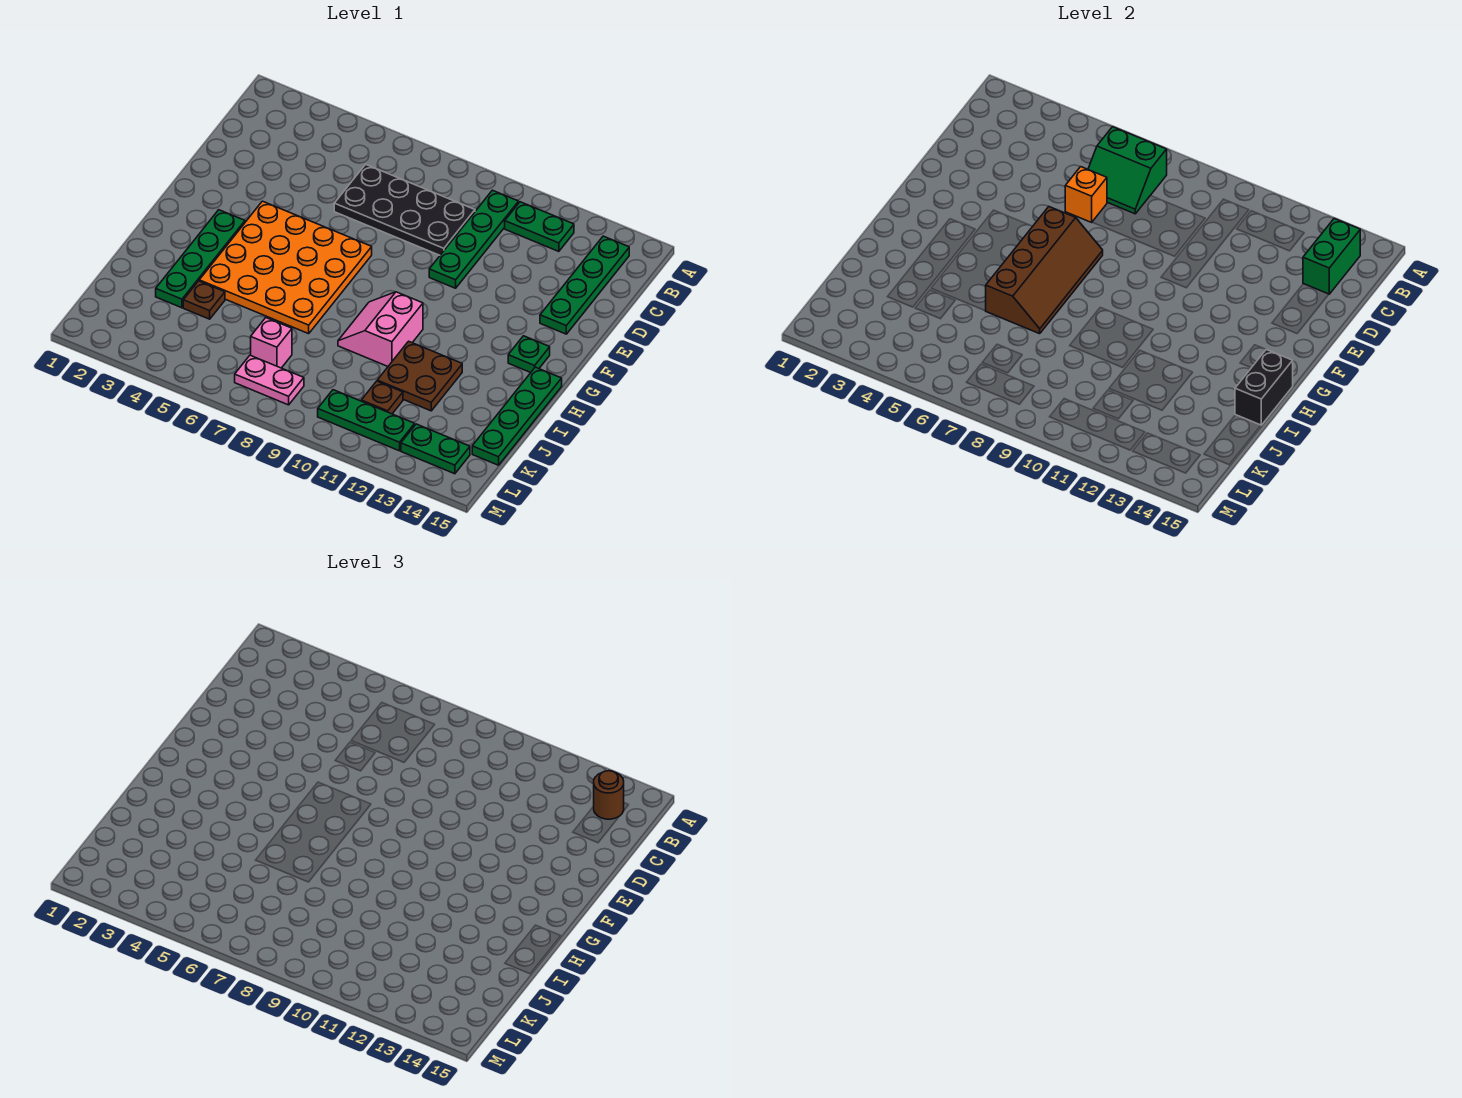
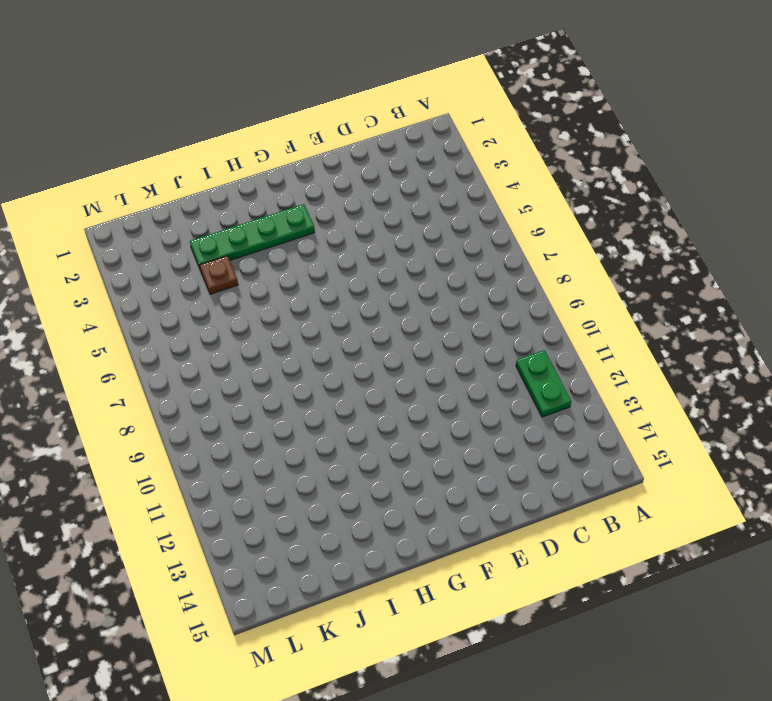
none -> green 1x4 plate [429,190,519,288]
none -> green 1x4 plate [540,236,629,334]
none -> black 2x4 plate [334,164,475,255]

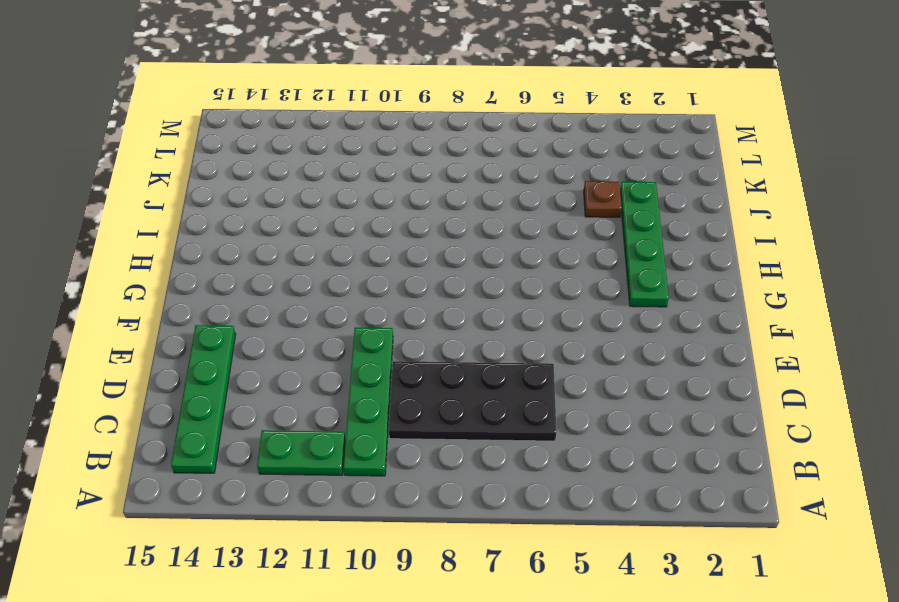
none -> orange 4x4 plate [199,201,372,334]
none -> green 1x1 plate [508,336,550,373]
none -> pink 2x2 slope [338,292,423,366]

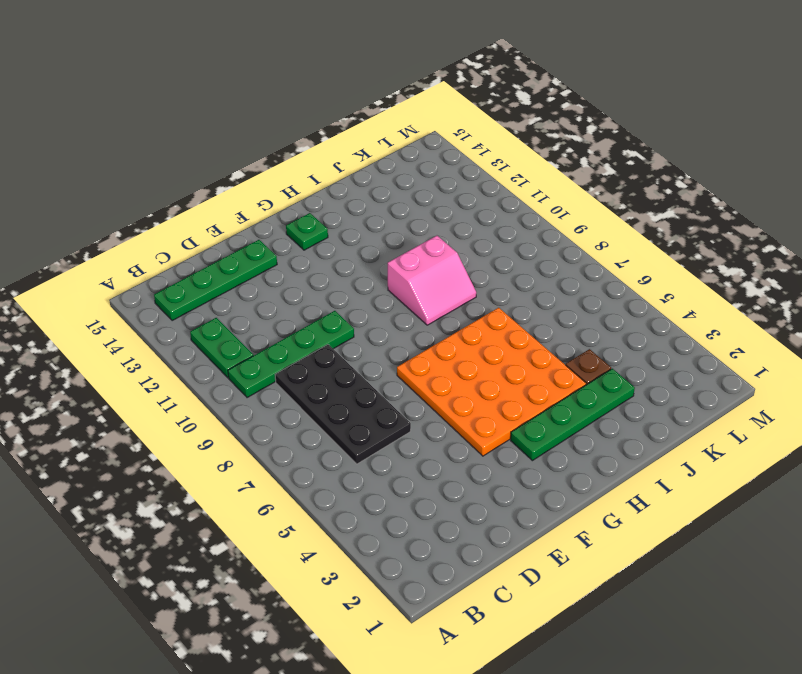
none -> green 1x4 plate [472,367,562,465]
none -> brown 2x2 plate [377,341,462,411]
none -> pink 1x1 brick [251,318,292,368]

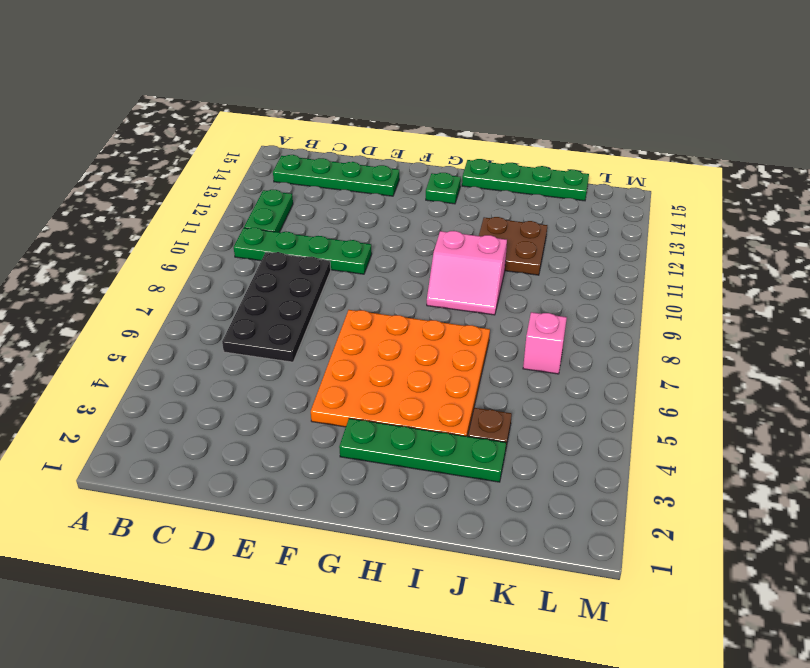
none -> brown 1x1 plate [361,381,403,414]
none -> pink 1x2 plate [235,355,304,405]
none -> green 1x3 plate [318,390,415,451]

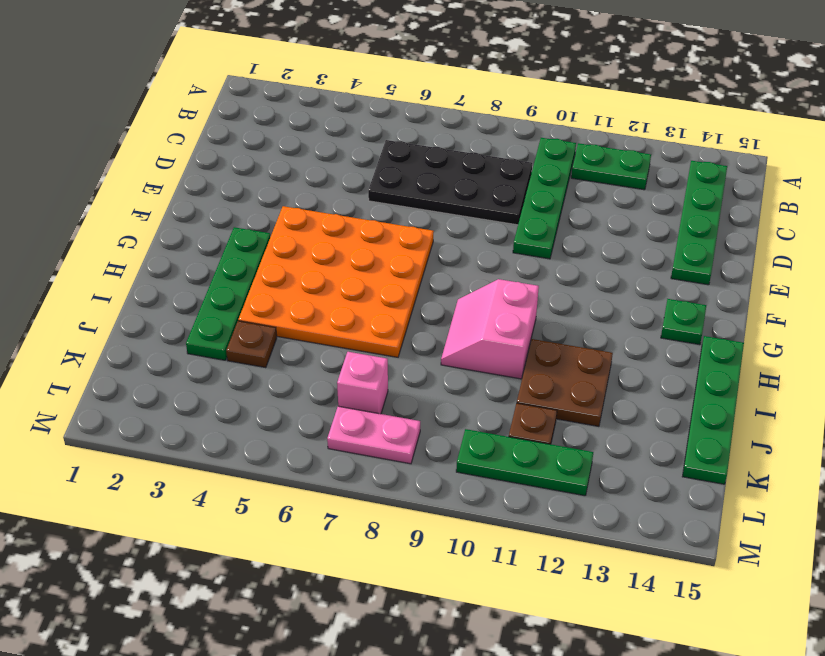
none -> green 1x2 plate [401,424,470,474]
none -> green 2x2 slope [1088,127,1167,214]
none -> green 1x2 brick [1303,218,1360,294]

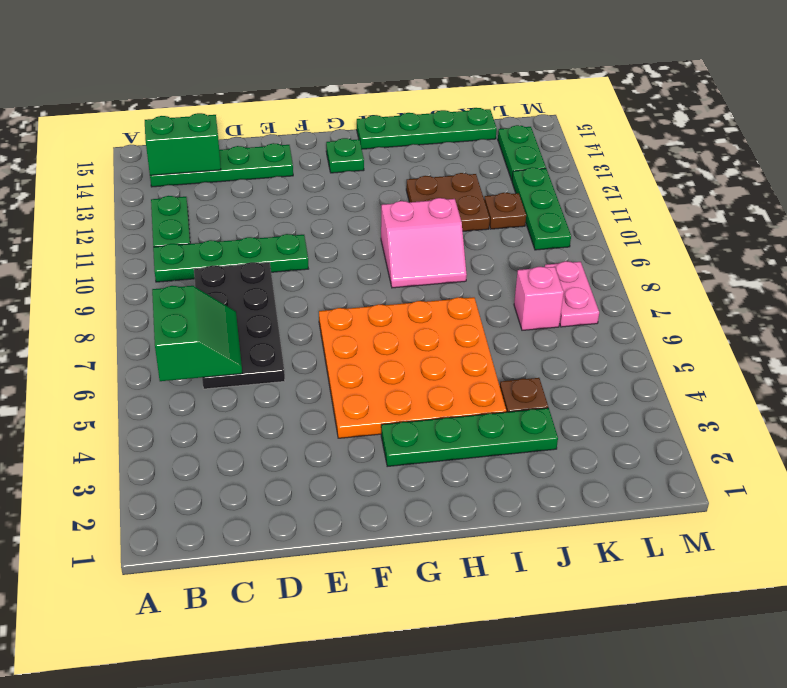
none -> orange 1x1 brick [1065,167,1107,222]
none -> brown 2x4 slope [986,207,1103,334]
none -> black 1x2 brick [1235,350,1293,425]

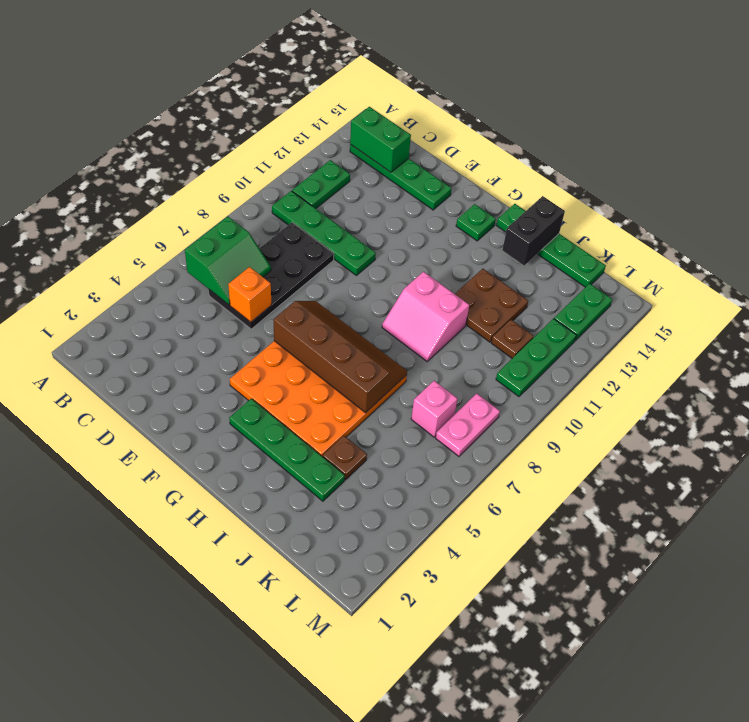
black 1x2 brick [503,196,565,265] -> black 1x2 brick turned to [1235,350,1293,425]
none -> brown 1x1 round brick [594,771,624,819]

